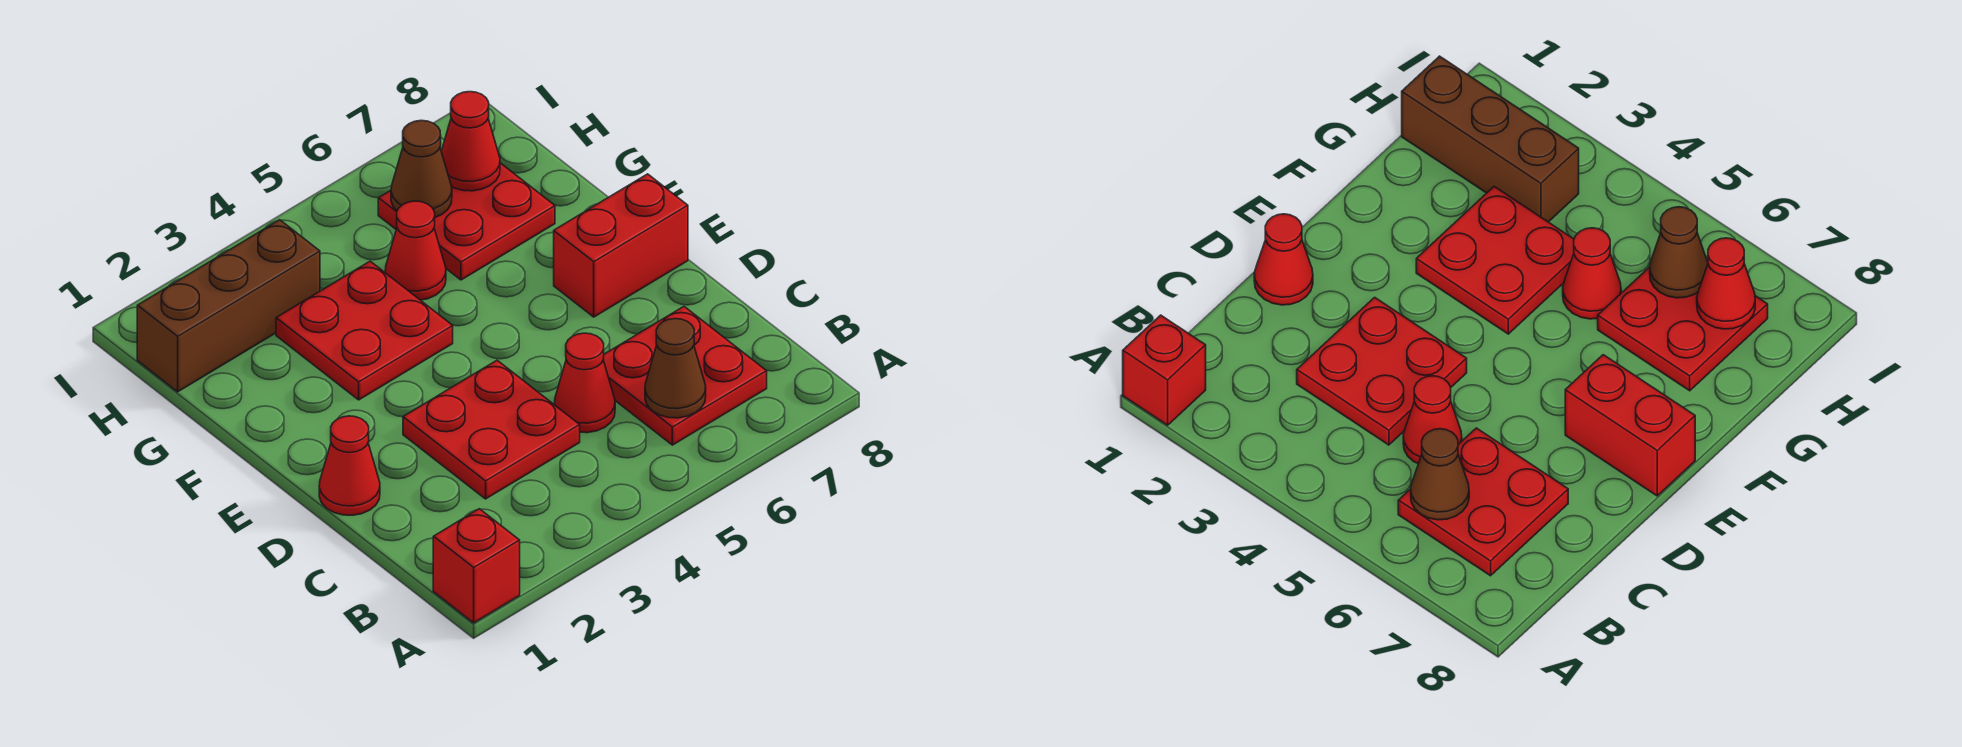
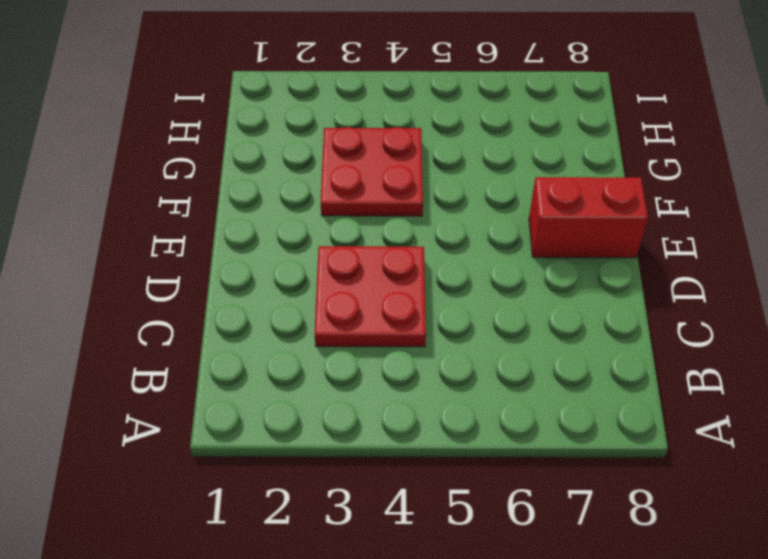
none -> red 1x1 brick [433,509,520,623]
none -> red 2x2 plate [603,307,767,445]
none -> red 1x1 cone [554,333,615,433]

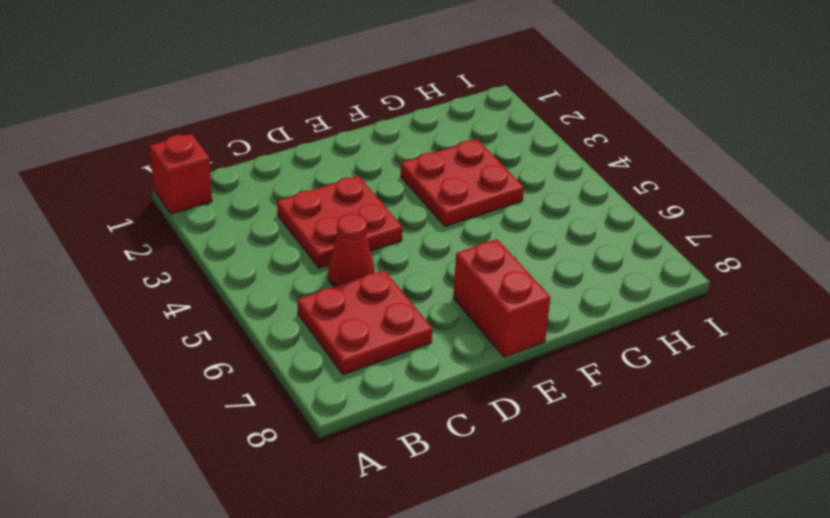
none -> red 1x1 cone [319,416,380,515]
none -> red 1x1 cone [385,201,446,300]
none -> red 2x2 plate [378,163,555,280]

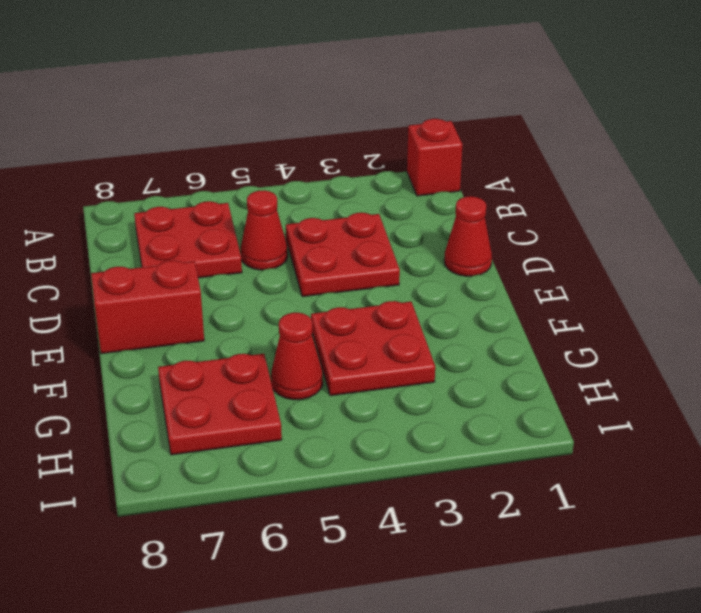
none -> brown 1x3 brick [137,220,320,392]
none -> brown 1x1 cone [645,319,706,418]
none -> brown 1x1 cone [391,120,452,217]

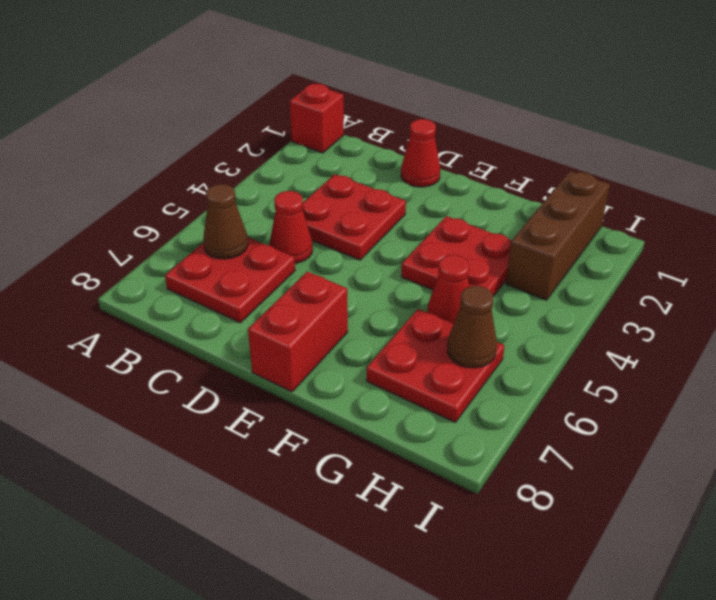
none -> red 1x1 cone [441,92,500,191]

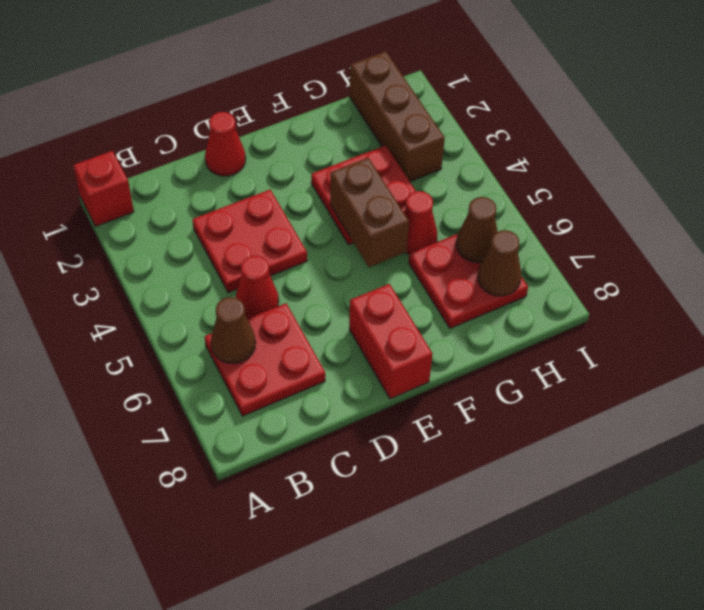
brown 1x2 brick [330,158,409,267] -> none
brown 1x1 cone [478,230,521,296] -> red 1x1 cone [441,92,500,191]

